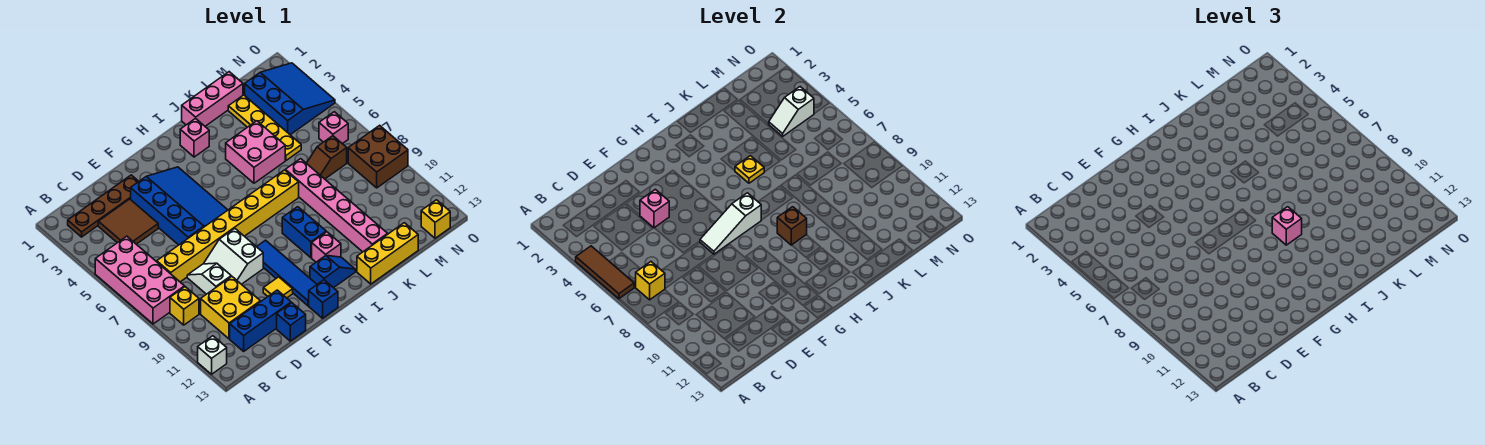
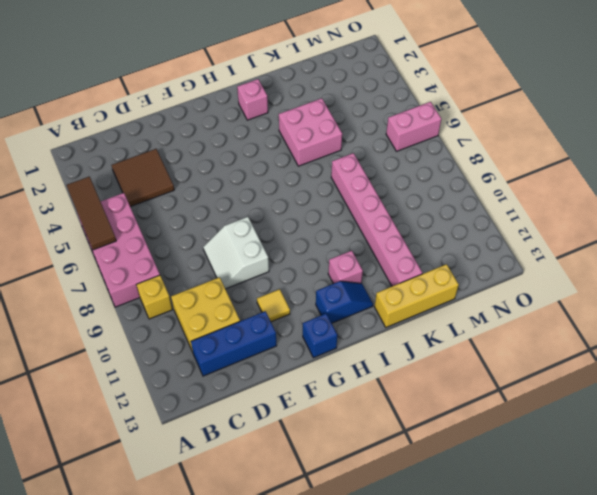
pink 1x2 brick [386,102,441,151] -> pink 1x1 brick [319,112,348,144]
none -> white 1x1 brick [198,336,227,374]
none -> brown 1x4 plate [68,175,139,237]
none -> yellow 1x8 brick [157,170,299,282]
none -> white 1x2 slope [187,263,231,294]

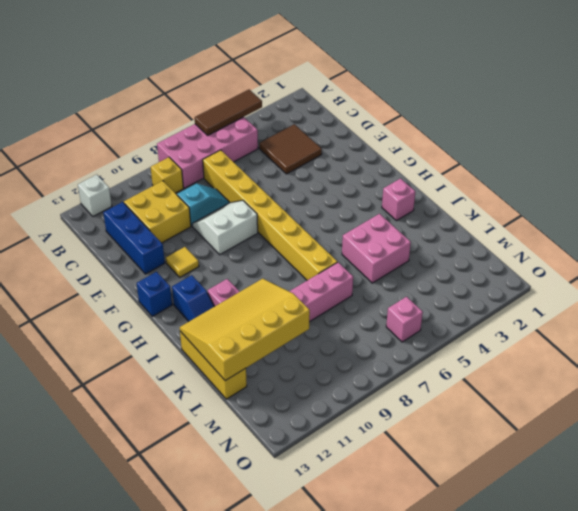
cyan 1x2 slope [177,184,229,226] -> white 1x2 slope [187,263,231,294]
yellow 3x4 slope [180,278,310,381] -> none
none -> brown 1x4 plate [68,175,139,237]
none -> blue 3x4 slope [131,167,227,245]
none -> blue 1x1 brick [277,303,306,341]
none -> blue 1x4 tile [257,240,317,306]

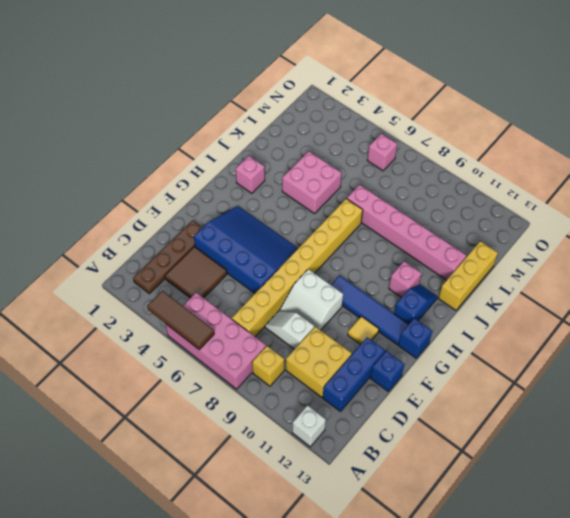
none -> blue 1x2 brick [282,207,326,258]
none -> pink 1x3 brick [182,72,243,126]
none -> yellow 1x4 plate [228,95,301,161]
none -> brown 1x2 slope [307,136,347,179]

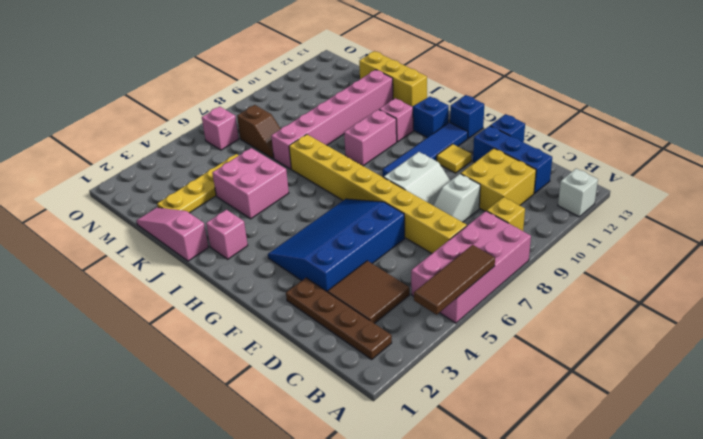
pink 1x2 brick [344,110,397,166] -> blue 1x2 brick [282,207,326,258]
pink 1x3 slope [136,208,208,261] -> pink 1x3 brick [182,72,243,126]
none -> blue 3x3 slope [245,63,335,135]
none -> brown 2x2 brick [348,125,408,188]
none -> yellow 1x1 brick [421,200,450,238]
none -> yellow 1x1 brick [636,262,665,300]

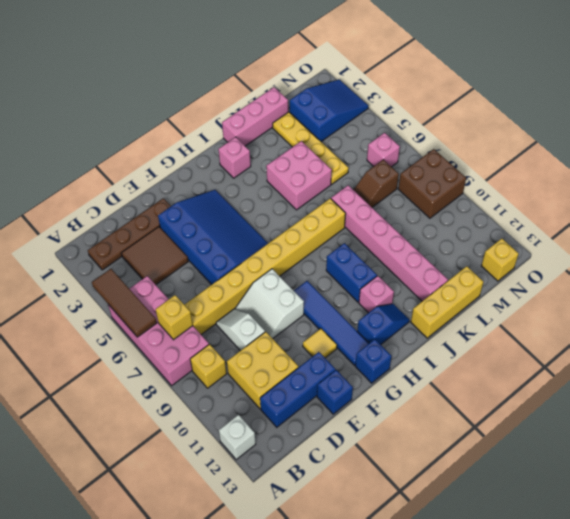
blue 2x3 slope [290,79,368,142] -> blue 3x3 slope [245,63,335,135]
none -> pink 1x1 brick [640,189,669,228]
none -> white 1x3 slope [700,193,761,254]
none -> brown 1x1 brick [777,207,807,245]
none -> yellow 1x1 plate [735,156,764,183]

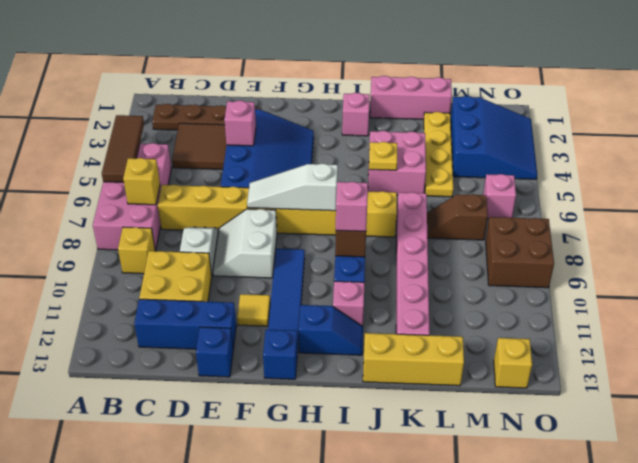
none -> white 1x1 brick [198,336,227,374]
none -> white 1x2 slope [769,87,814,136]

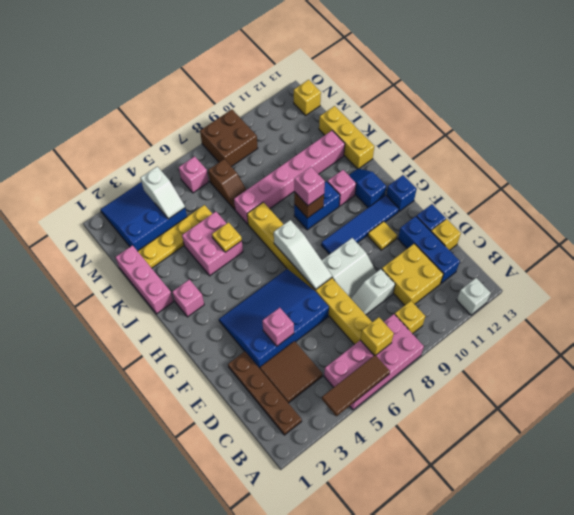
yellow 1x1 brick [431,219,461,250] -> none

